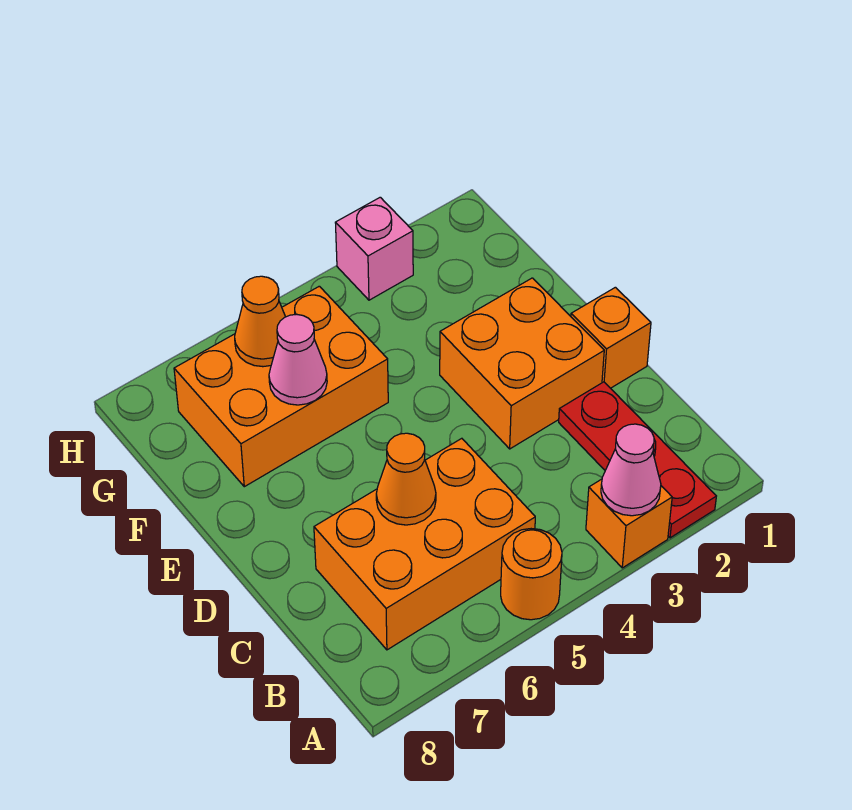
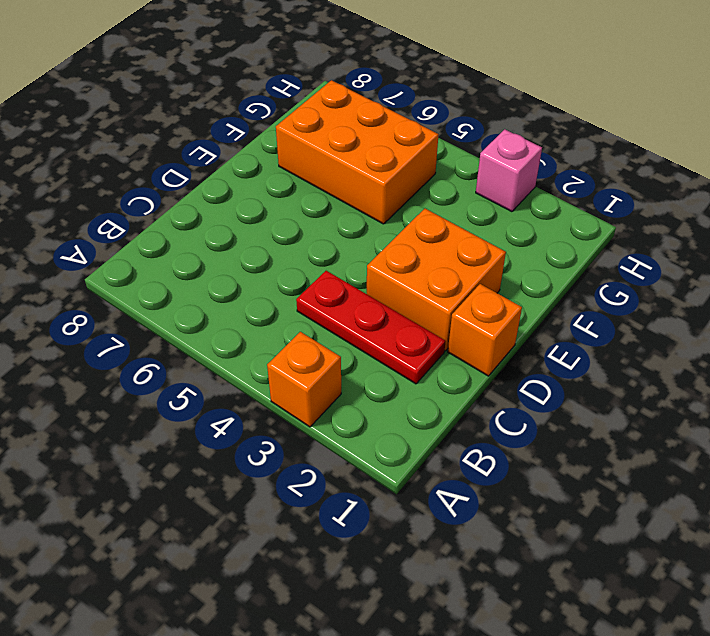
red 1x3 plate [296,271,446,384] -> red 1x3 plate turned to [559,382,716,538]
none -> orange 1x1 round brick [501,529,562,620]
none -> orange 2x3 brick [314,438,535,650]
none -> pink 1x1 cone [601,424,661,516]

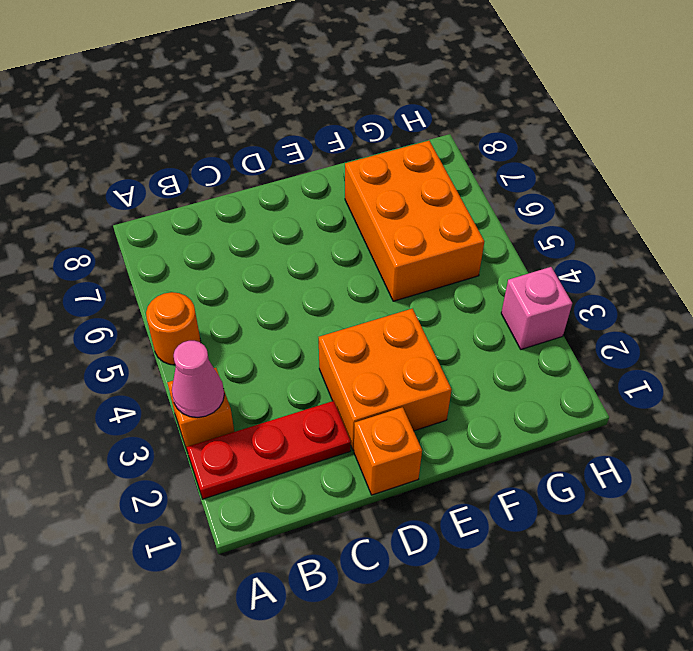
none -> orange 2x3 brick [314,438,535,650]
none -> orange 1x1 cone [376,433,436,525]
none -> pink 1x1 cone [269,315,327,405]

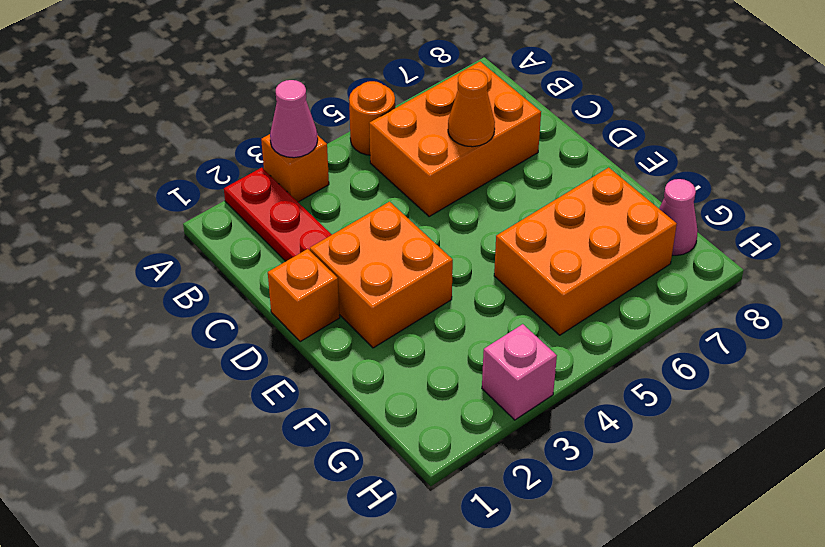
pink 1x1 cone [659,179,698,255] -> pink 1x1 cone moved to [269,315,327,405]
none -> orange 1x1 cone [235,276,285,367]

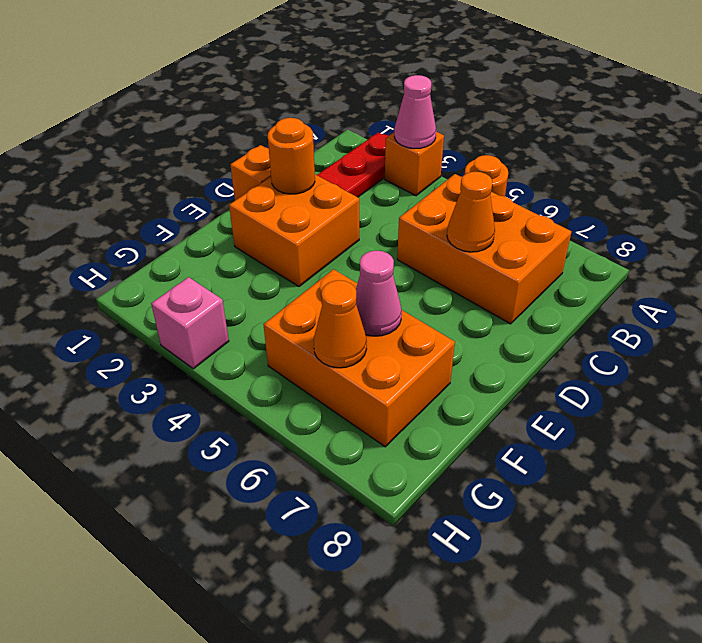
orange 1x1 round brick [268,118,315,194] -> none

